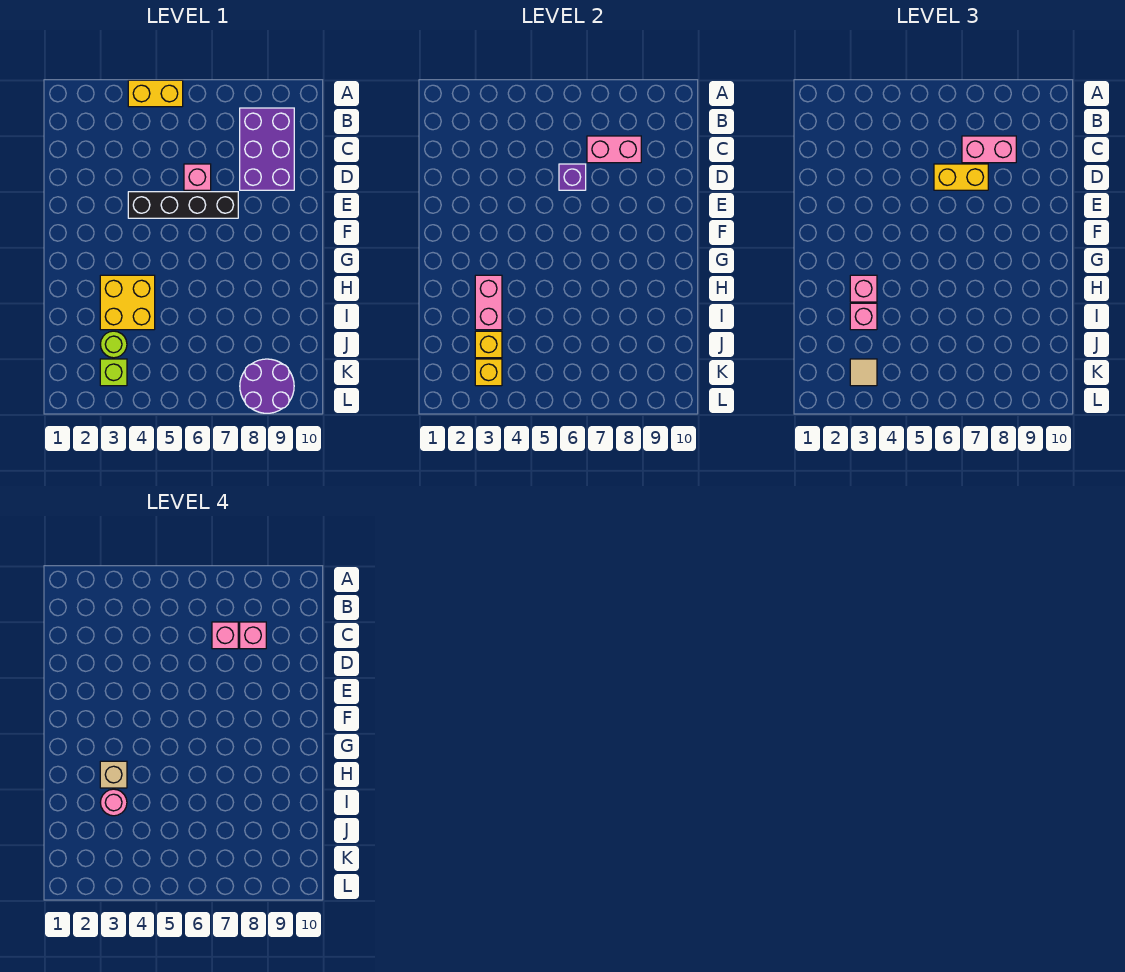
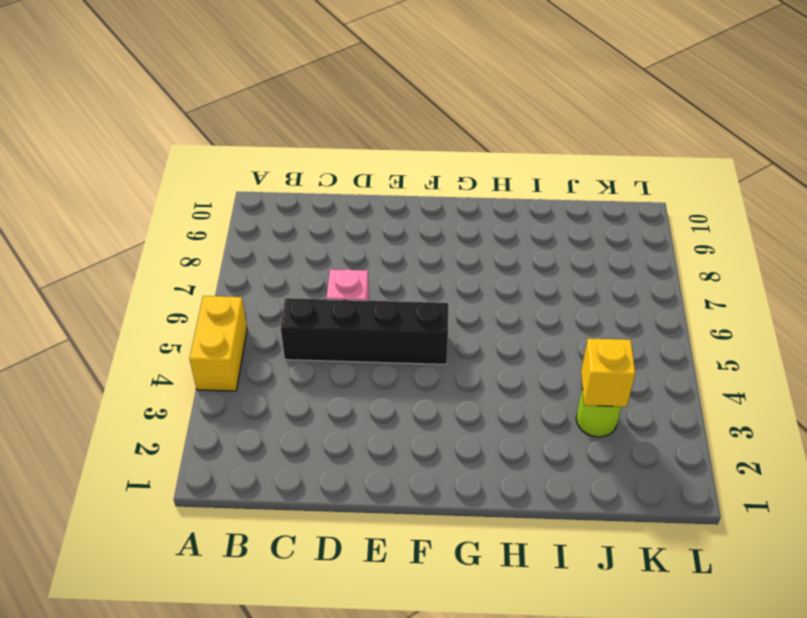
black 1x4 brick [281,298,448,364] -> black 1x4 brick turned to [128,192,238,218]
none -> purple 2x3 brick [240,108,294,190]
none -> yellow 2x2 brick [100,275,155,330]
none -> lime 1x1 brick [100,359,127,386]

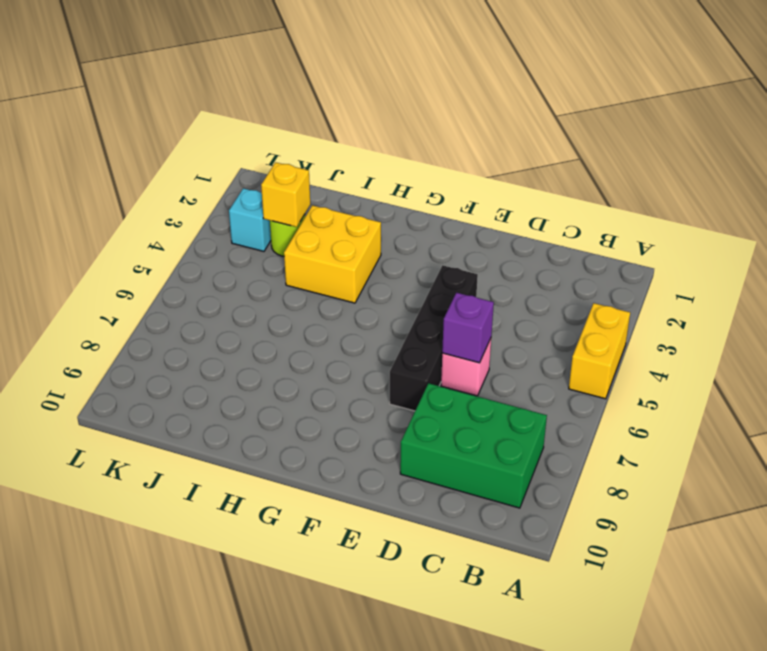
green 2x3 brick [400,383,547,508] -> purple 2x3 brick [240,108,294,190]
cyan 1x1 brick [229,188,271,251] -> lime 1x1 brick [100,359,127,386]
none -> purple 2x2 round brick [240,359,294,413]
none -> pink 1x2 brick [587,136,641,163]
none -> pink 1x2 brick [475,275,502,330]

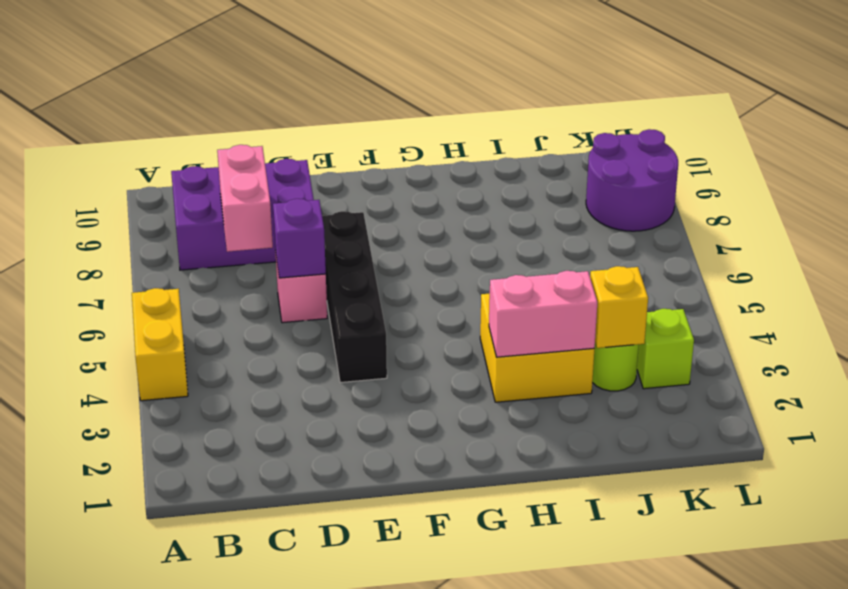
none -> yellow 1x1 brick [475,359,502,386]
none -> pink 1x2 brick [962,136,1016,163]
none -> yellow 1x2 brick [934,164,988,190]

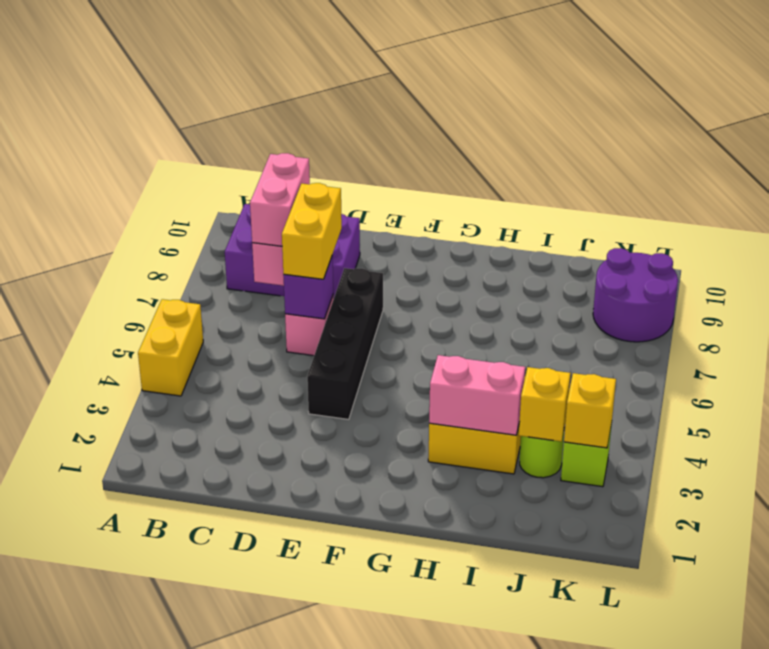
none -> pink 1x1 brick [850,275,877,302]
none -> pink 1x1 brick [850,303,877,330]
none -> tan 1x1 tile [850,359,877,386]

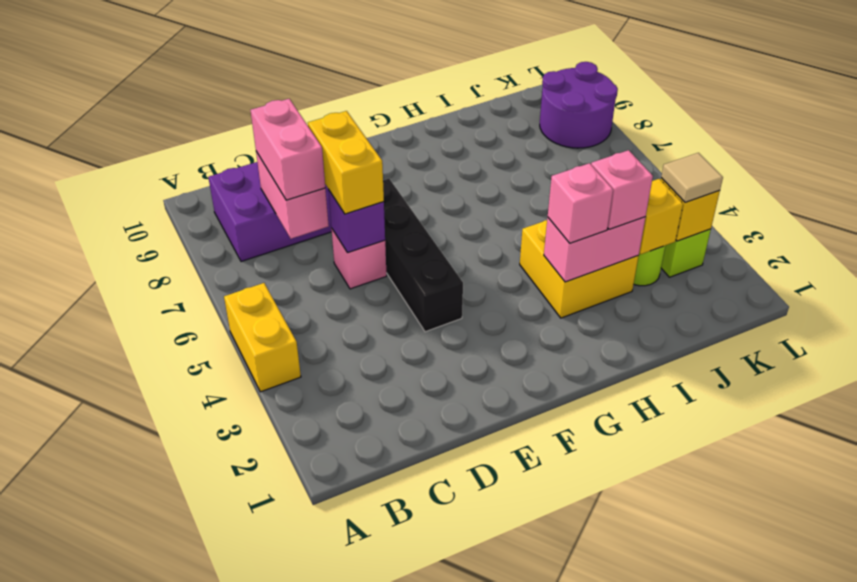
none -> pink 1x1 brick [212,622,238,649]
none -> pink 1x1 brick [240,622,266,649]
none -> tan 1x1 brick [100,761,127,788]

